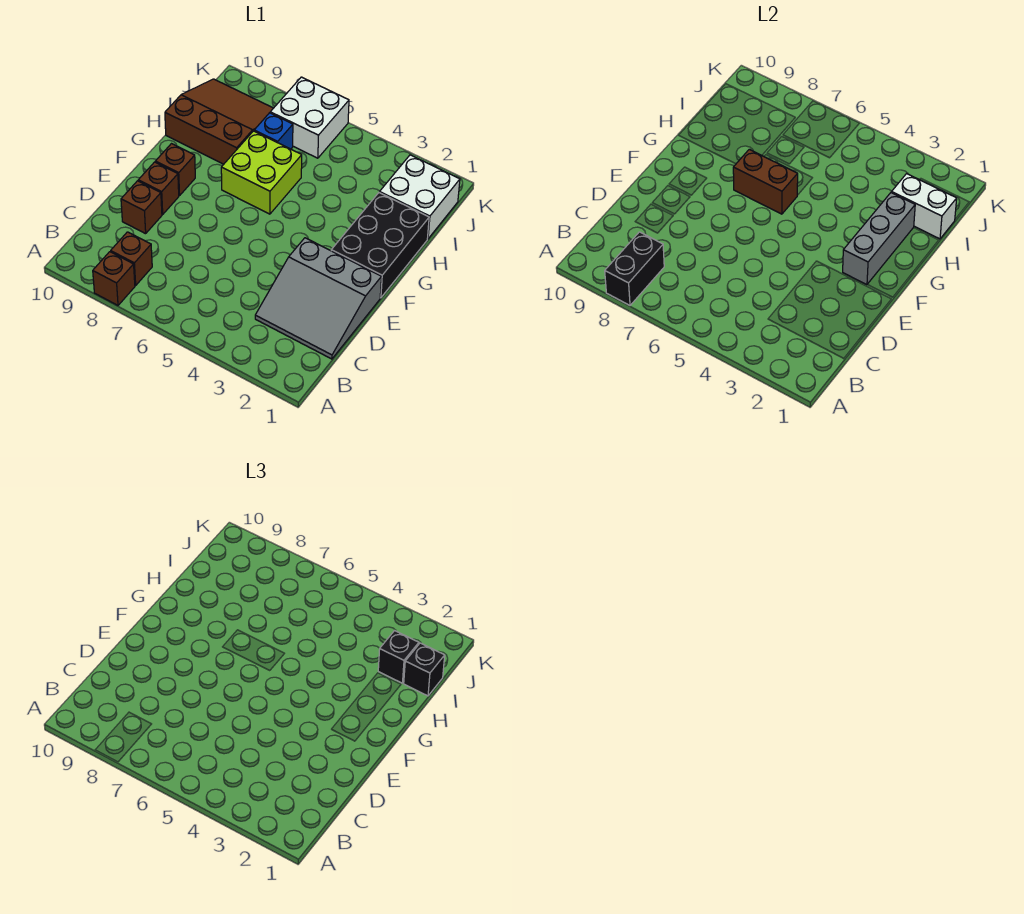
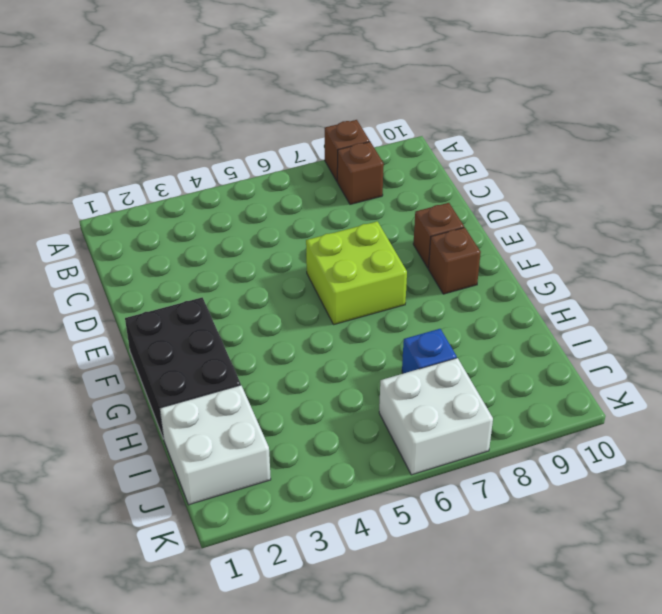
lime 2x2 brick [306,221,407,325] -> lime 2x2 brick moved to [221,131,302,214]
none -> grey 3x3 slope [255,238,381,359]
none -> brown 1x1 brick [121,181,162,234]
none -> brown 3x3 slope [165,79,273,164]

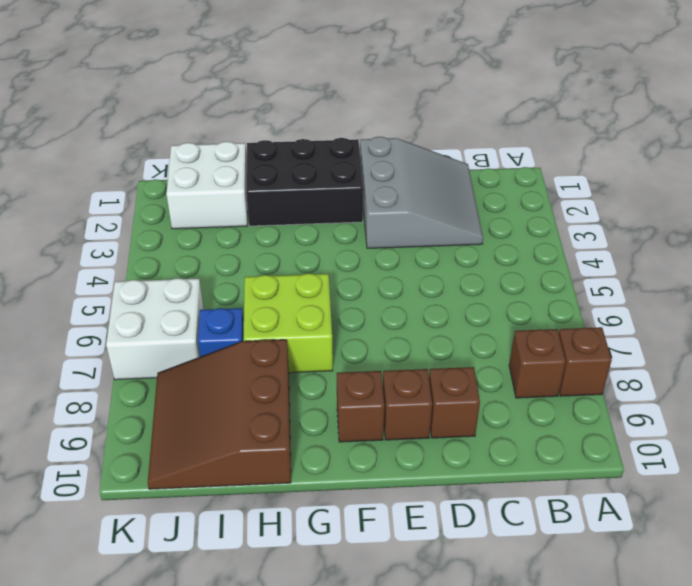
none -> black 1x2 brick [605,232,664,305]
none -> grey 1x3 brick [843,193,915,285]
none -> brown 1x2 brick [733,149,798,214]

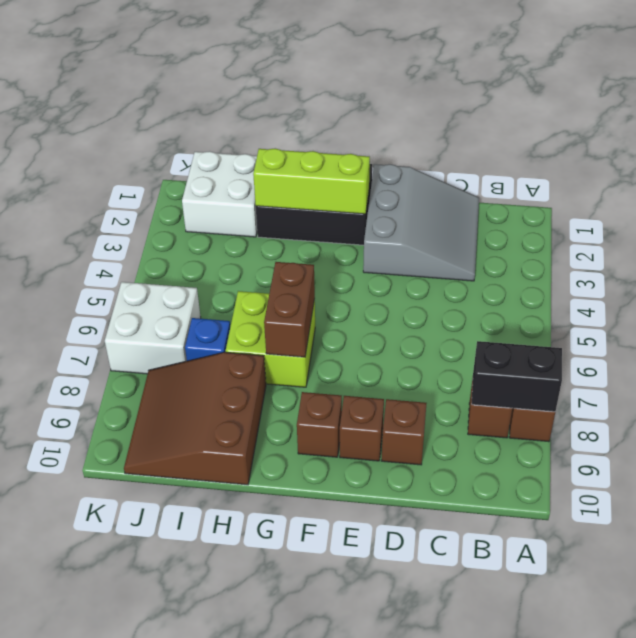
lime 1x3 brick [253,148,370,214] -> grey 1x3 brick [843,193,915,285]
none -> white 1x2 brick [892,174,957,239]
none -> black 1x1 brick [403,643,445,696]
none -> black 1x1 brick [378,631,419,683]

